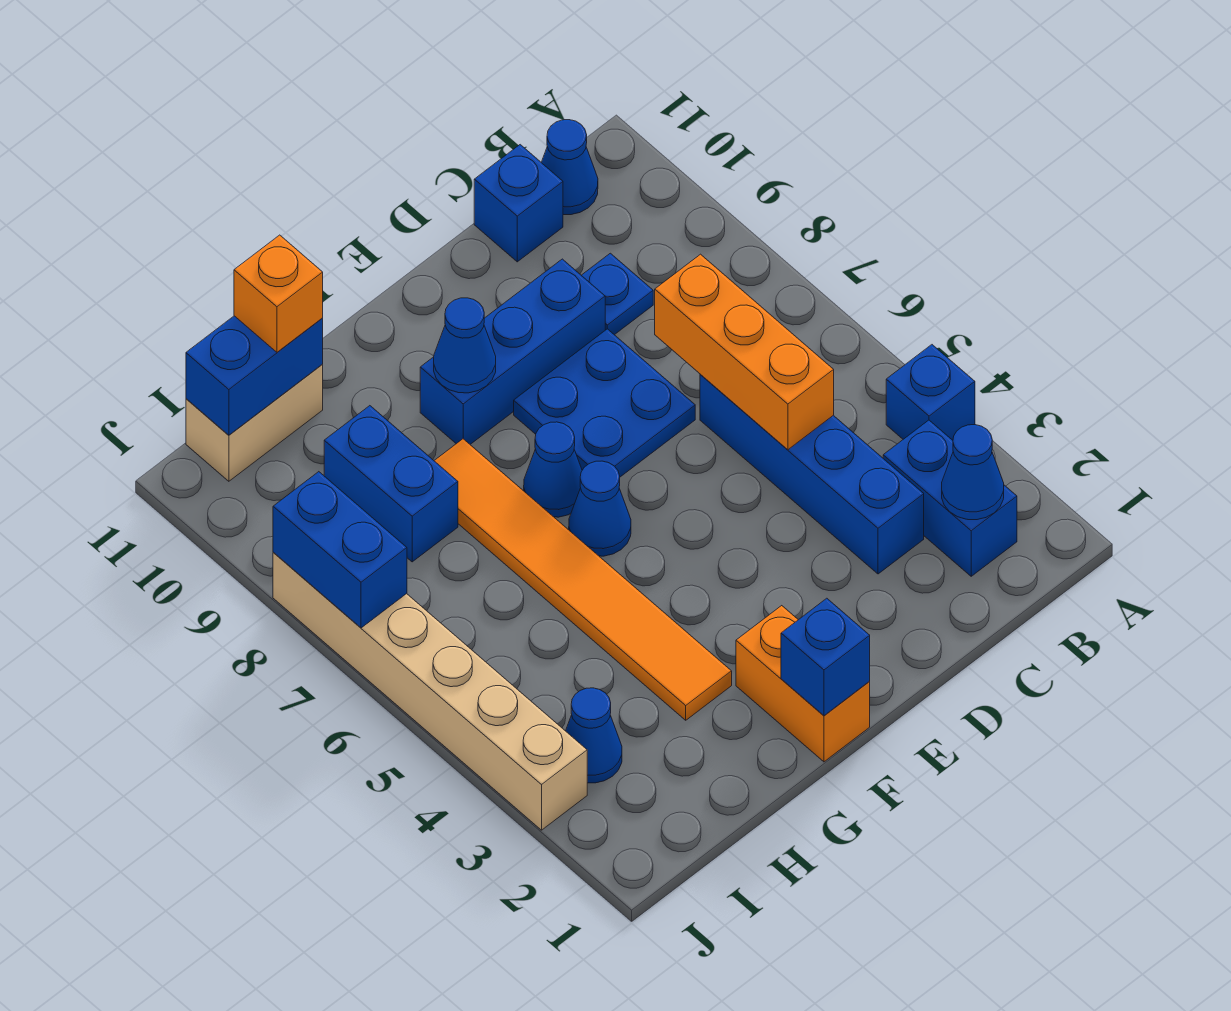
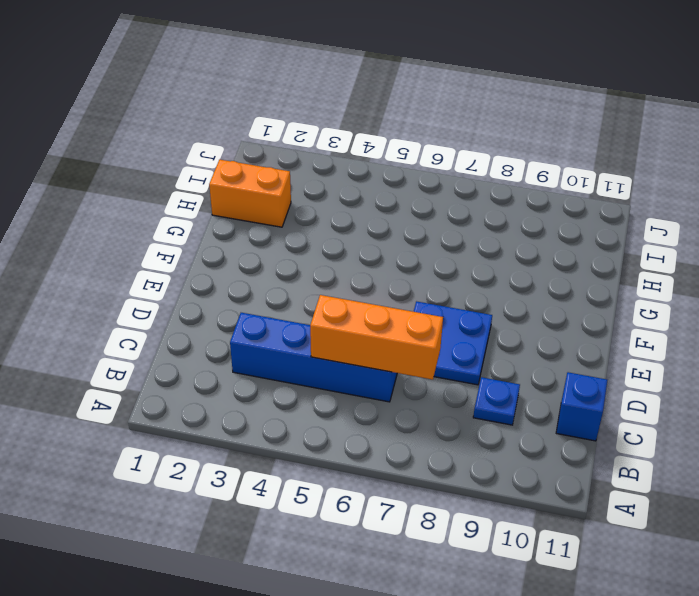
orange 1x2 brick [209,160,291,227] -> orange 1x2 brick moved to [736,606,870,762]
none -> blue 1x1 brick [886,345,975,440]
none -> blue 1x2 brick [883,420,1017,576]
none -> blue 1x1 cone [541,120,598,215]

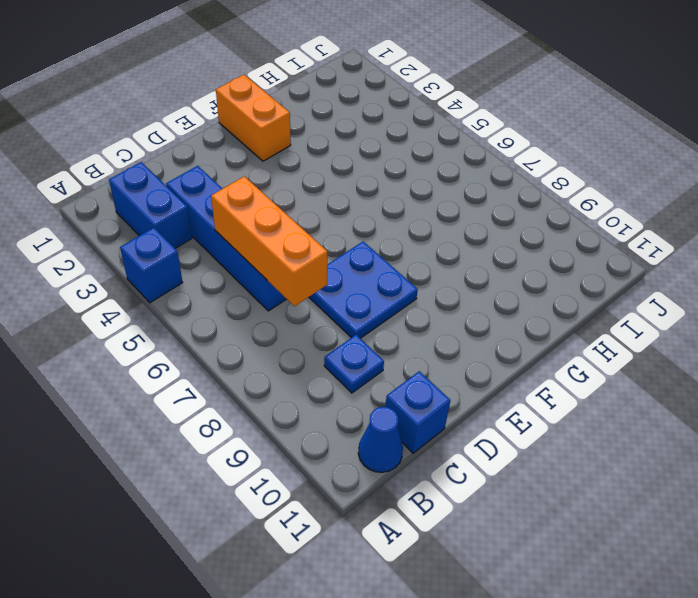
none -> blue 1x3 brick [420,259,605,444]
none -> blue 1x1 cone [569,461,631,556]
none -> blue 1x1 cone [524,422,582,517]

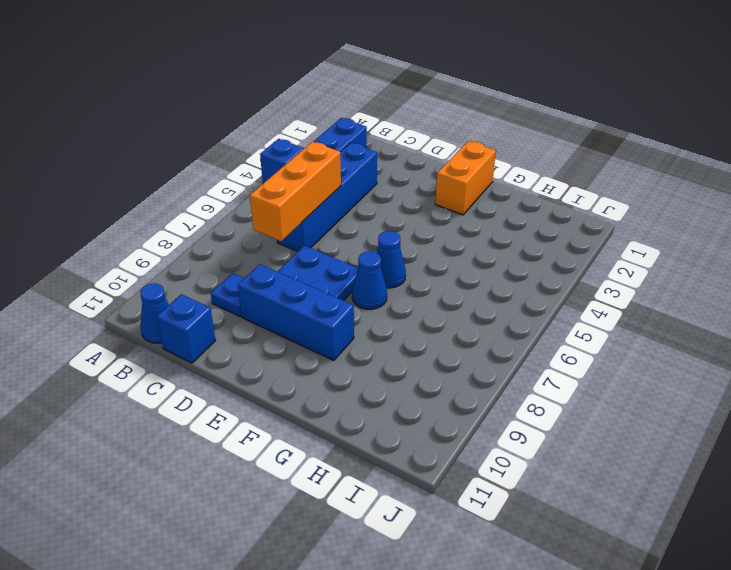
none -> orange 1x6 tile [434,439,732,720]
none -> blue 1x2 brick [324,406,458,562]
none -> tan 1x2 brick [186,365,323,481]

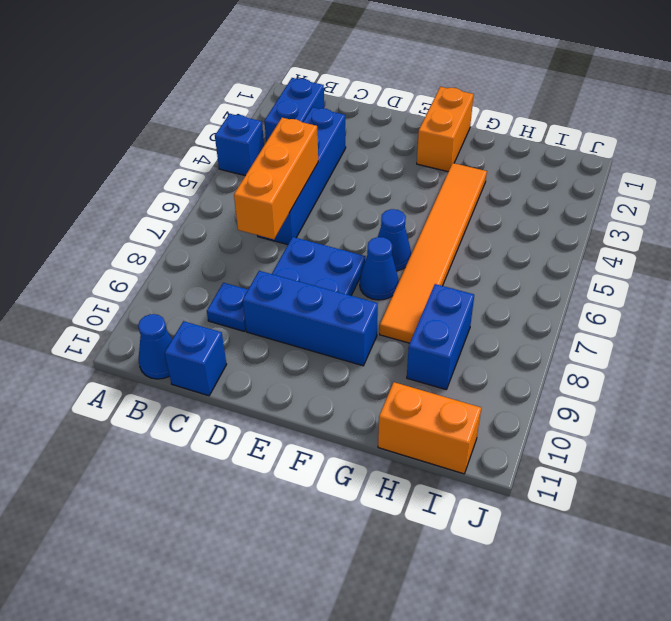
orange 1x2 brick [378,382,481,474] -> tan 1x2 brick [186,365,323,481]
none -> blue 1x1 cone [566,688,622,783]
none -> tan 1x6 brick [273,553,587,830]
none -> blue 1x1 cone [942,425,1004,520]

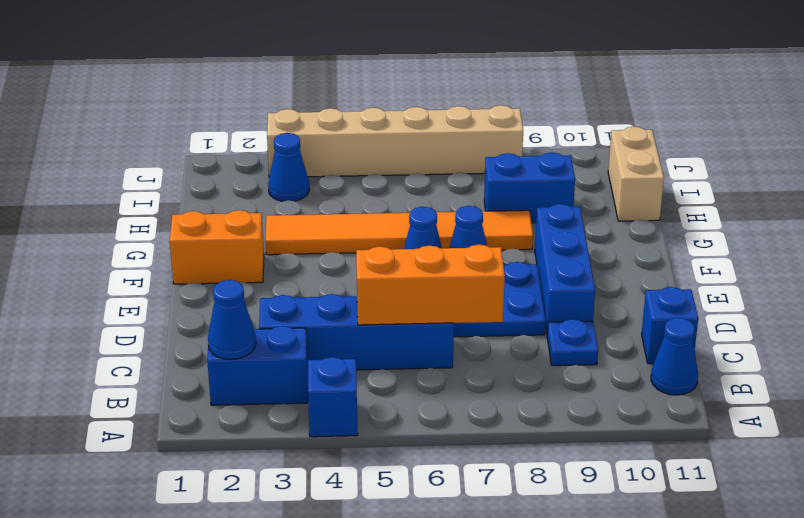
none -> blue 1x1 brick [781,598,870,716]
none -> blue 1x1 cone [434,298,496,393]
none -> blue 1x2 brick [186,316,323,435]

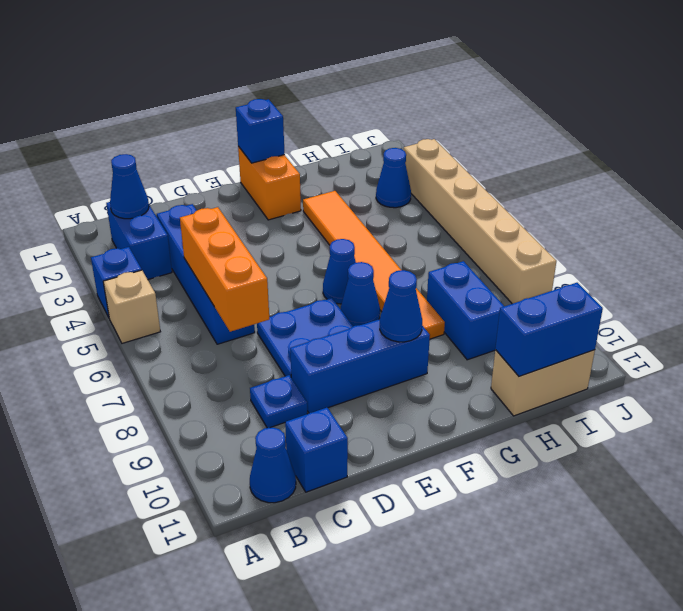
tan 1x1 brick [103,270,160,343] -> none
none -> blue 1x2 brick [273,472,407,628]
none -> orange 1x1 brick [234,235,323,352]

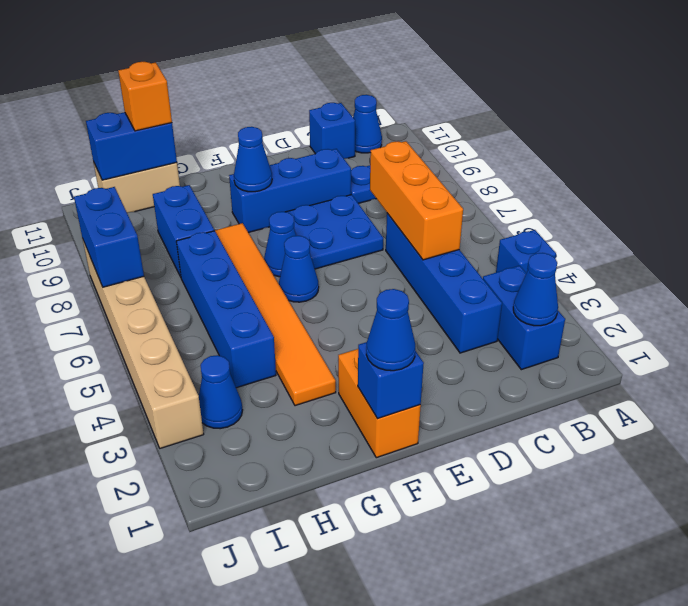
blue 1x1 cone [366,289,415,371] -> none
blue 1x4 brick [176,231,276,388] -> none

